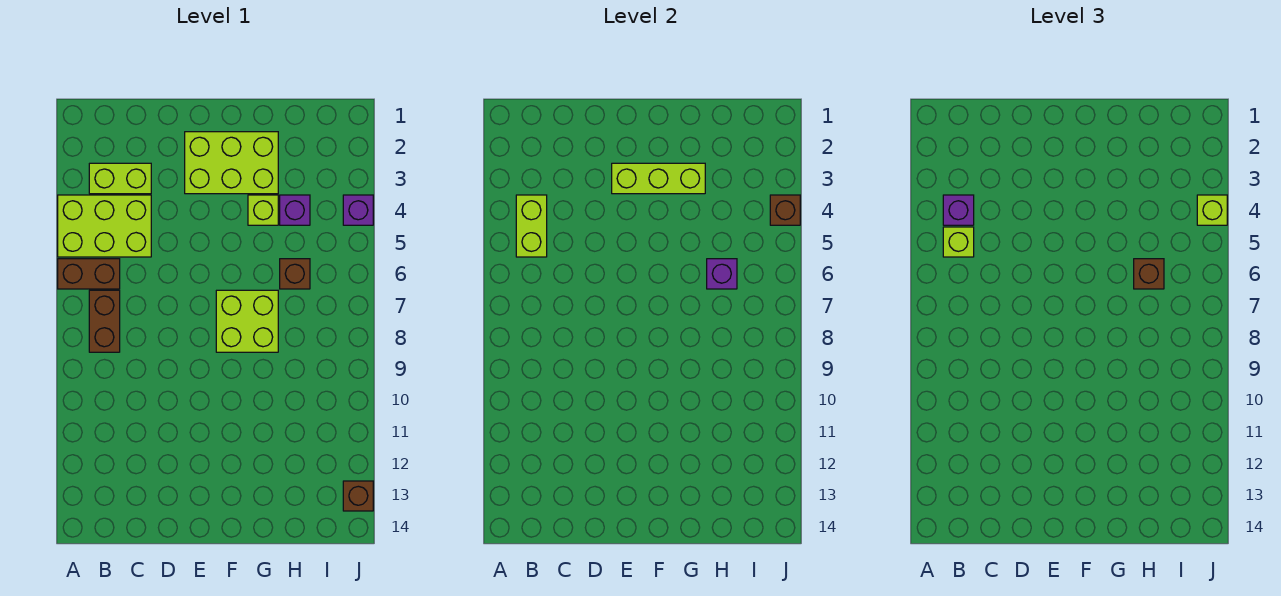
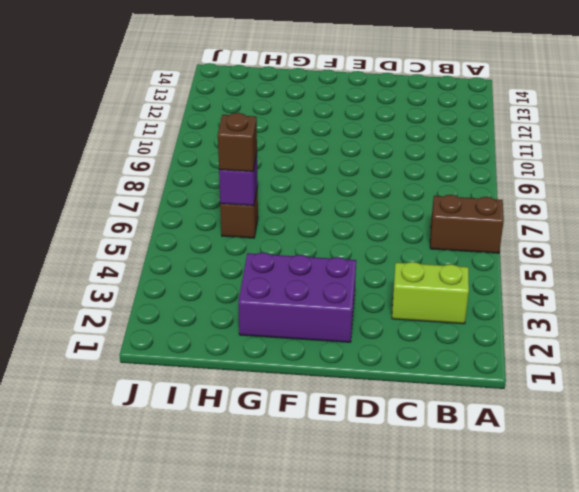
purple 2x3 brick [238,253,356,342] -> lime 2x3 brick [185,132,278,194]
none -> lime 2x3 brick [58,195,151,257]
none -> brown 1x2 brick [89,290,120,352]
none -> lime 2x2 brick [216,290,278,352]

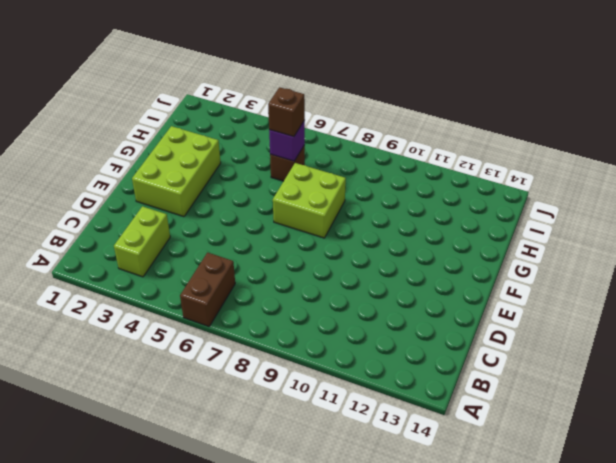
none -> lime 2x3 brick [58,195,151,257]
none -> brown 1x2 brick [89,290,120,352]
none -> lime 1x1 brick [248,195,278,225]

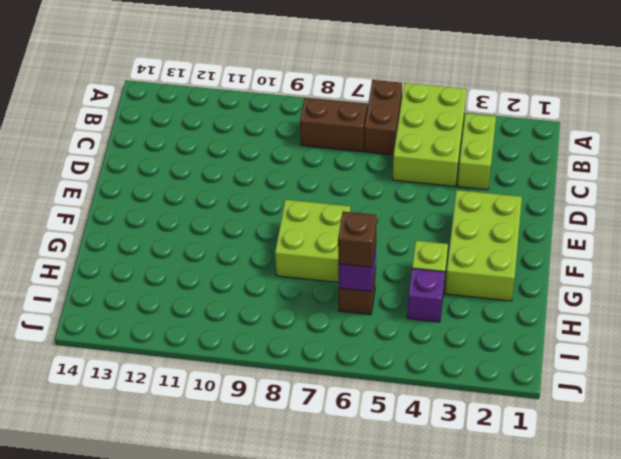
none -> purple 1x1 brick [343,195,373,225]
none -> brown 1x1 brick [343,481,373,511]
none -> lime 1x2 brick [516,195,547,257]

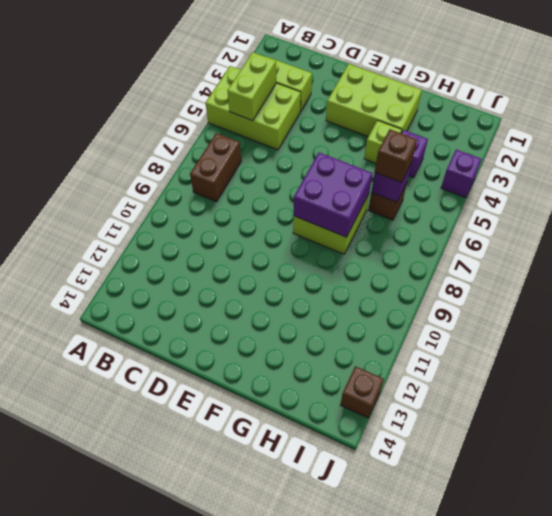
purple 2x2 brick [294,153,373,237] -> none
none -> brown 1x2 brick [58,259,120,289]
none -> lime 1x3 brick [612,163,705,194]
none -> brown 1x1 brick [770,195,800,225]

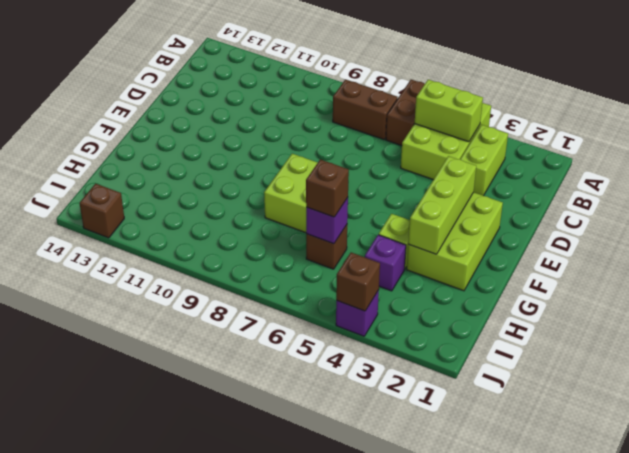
none -> purple 1x1 brick [943,195,974,225]
none -> lime 1x1 brick [943,227,974,257]
none -> lime 1x1 brick [1197,195,1227,225]

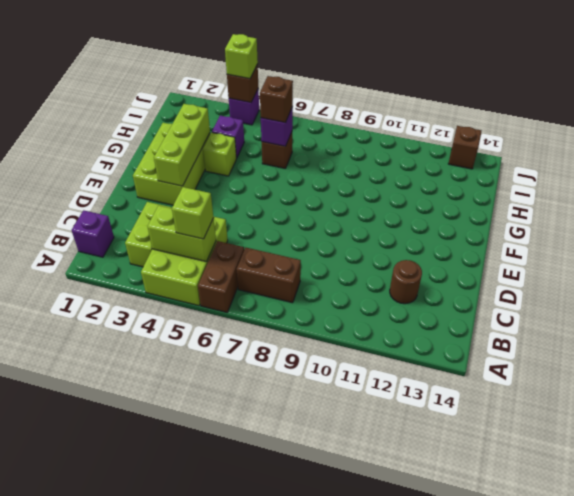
purple 1x1 brick [72,210,114,257] -> purple 1x1 brick moved to [943,195,974,225]
brown 1x1 round brick [390,260,422,304] -> none
none -> lime 2x2 brick [216,290,278,352]

